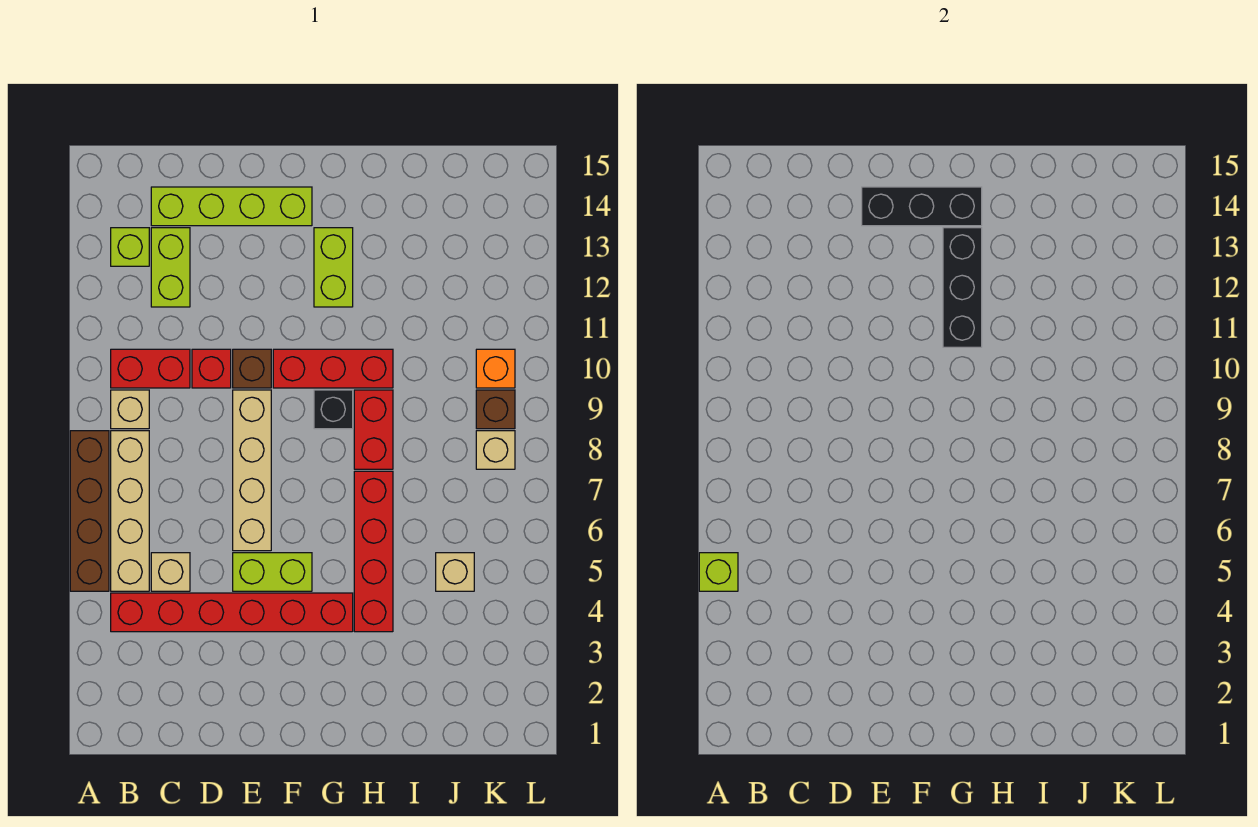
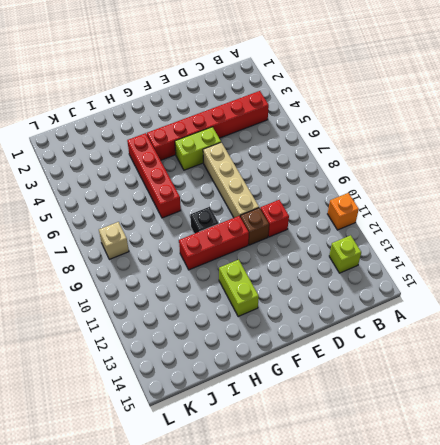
orange 1x1 brick [328,193,359,230] -> orange 1x1 brick moved to [476,349,515,388]
none -> brown 1x4 brick [70,431,109,591]
none -> tan 1x4 brick [111,431,149,591]
none -> tan 1x1 brick [111,390,149,429]

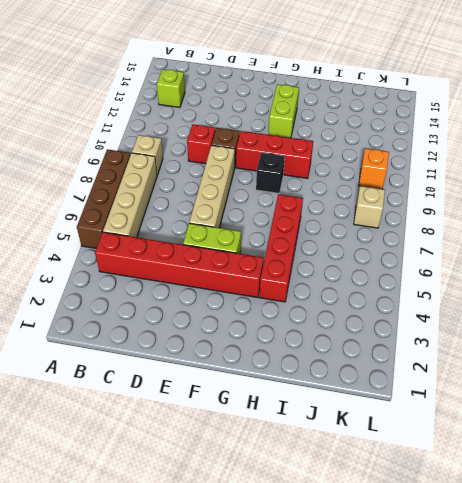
none -> red 1x2 brick [111,349,190,388]
none -> tan 1x1 brick [151,553,190,591]
none -> lime 1x2 brick [151,228,190,307]

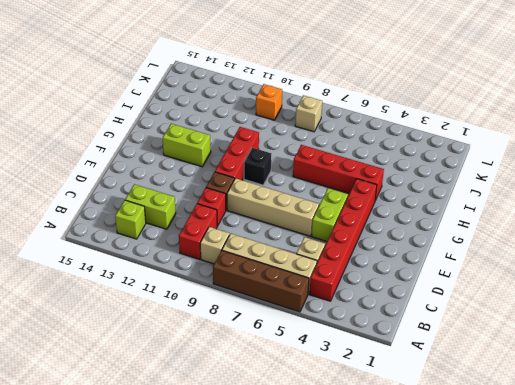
none -> lime 1x4 brick [151,187,312,226]
none -> red 1x2 brick [354,390,393,469]
none -> tan 1x1 brick [436,553,474,591]

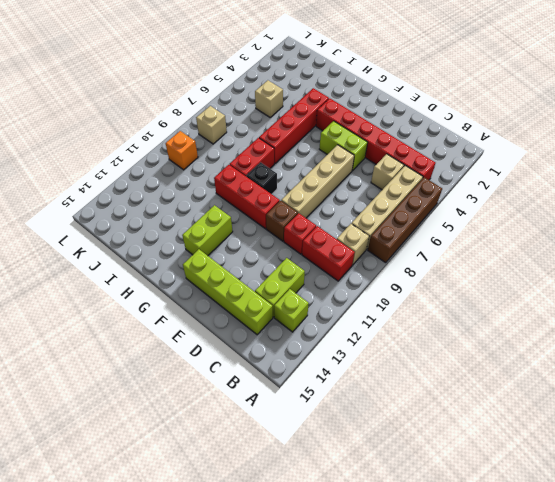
none -> brown 1x1 brick [476,390,515,429]
none -> lime 1x1 brick [699,553,738,591]
none -> black 1x3 brick [862,187,982,226]

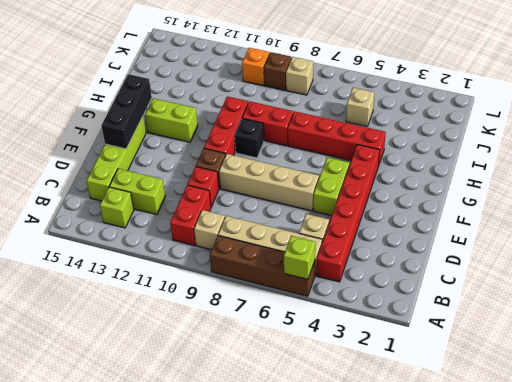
none -> black 1x3 brick [943,228,982,347]

